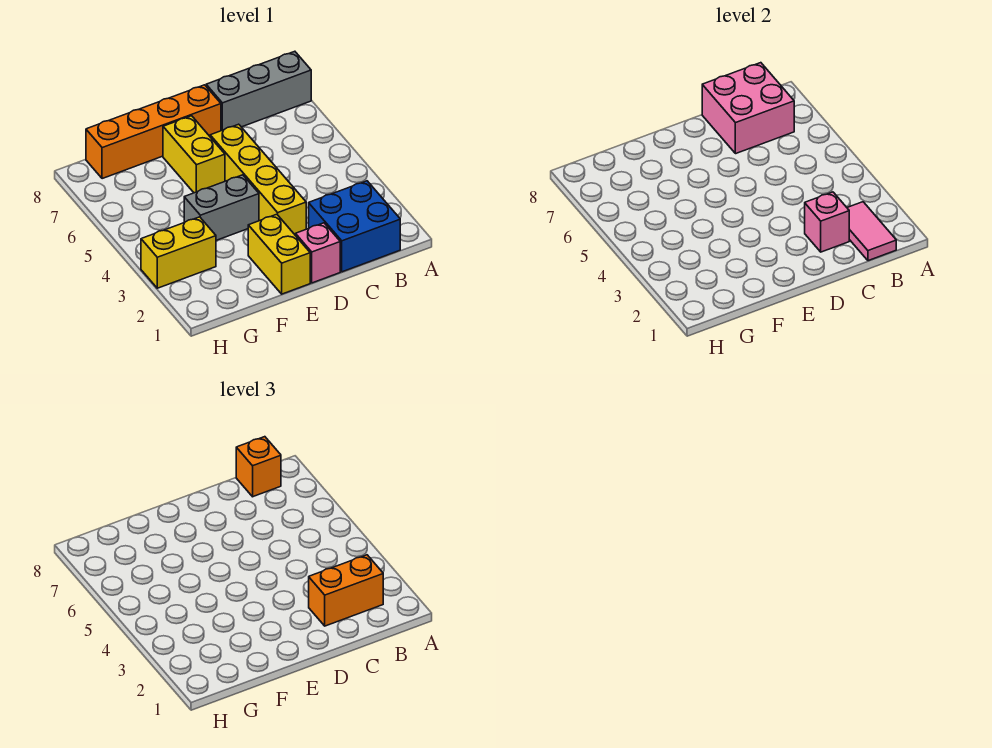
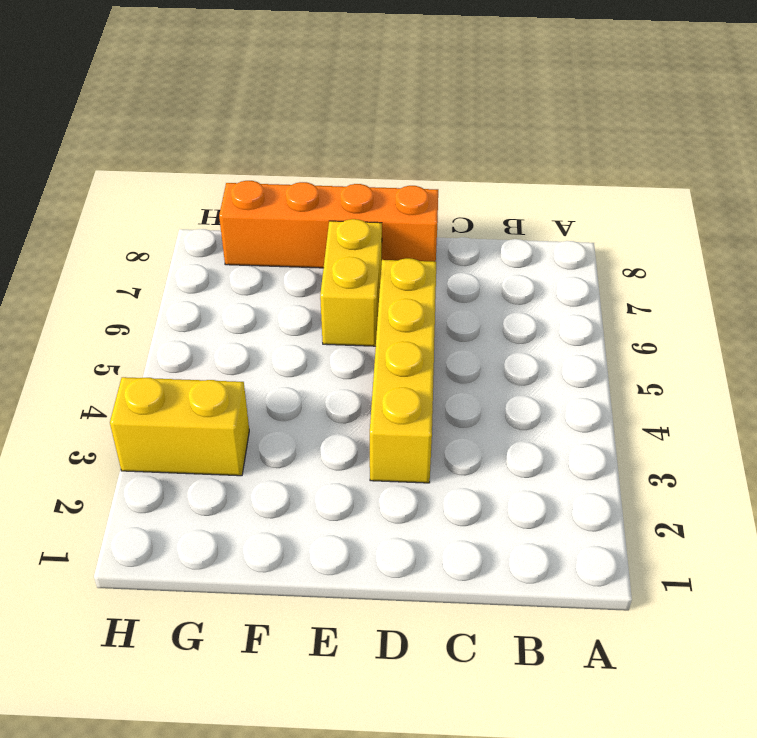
none -> grey 1x3 brick [206,51,311,131]
none -> blue 2x2 brick [309,181,400,272]
none -> pink 1x1 brick [295,223,340,283]

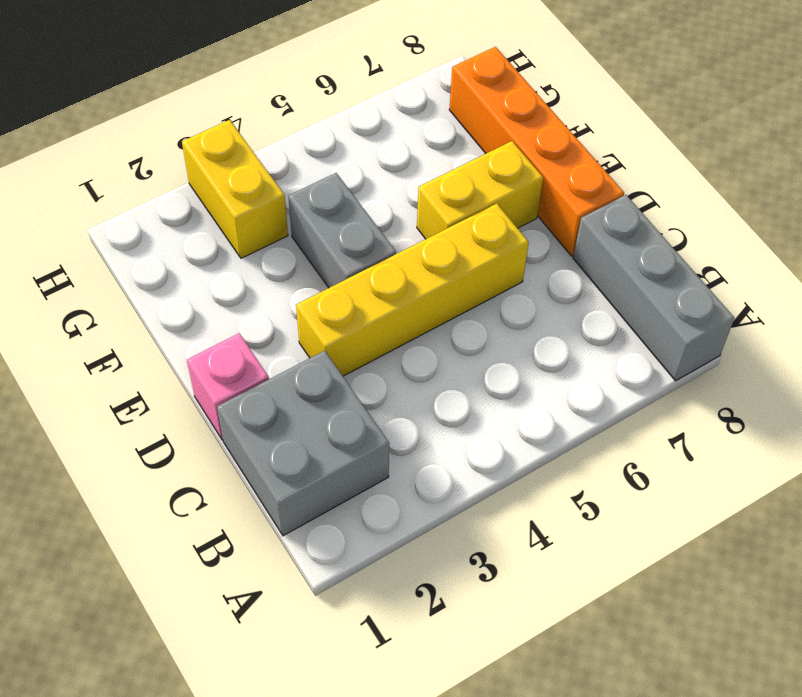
grey 2x2 brick [217,351,389,536] -> blue 2x2 brick [309,181,400,272]
none -> yellow 1x2 brick [248,214,310,294]
none -> pink 1x2 tile [847,202,896,261]
none -> pink 2x2 brick [702,63,794,154]

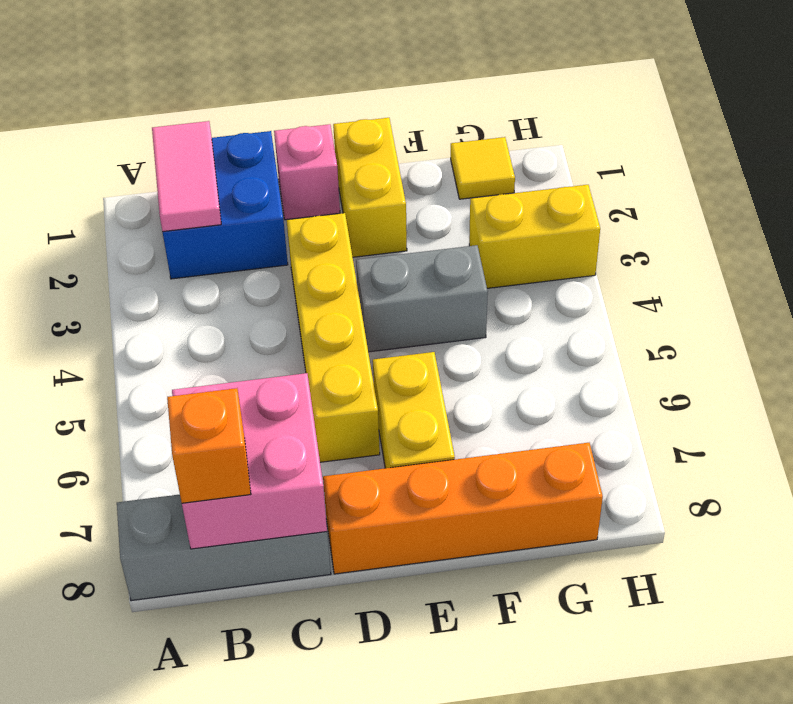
yellow 1x1 tile [451,137,515,199] -> none
none -> pink 1x1 brick [805,192,849,252]
none -> orange 1x2 brick [309,555,383,626]

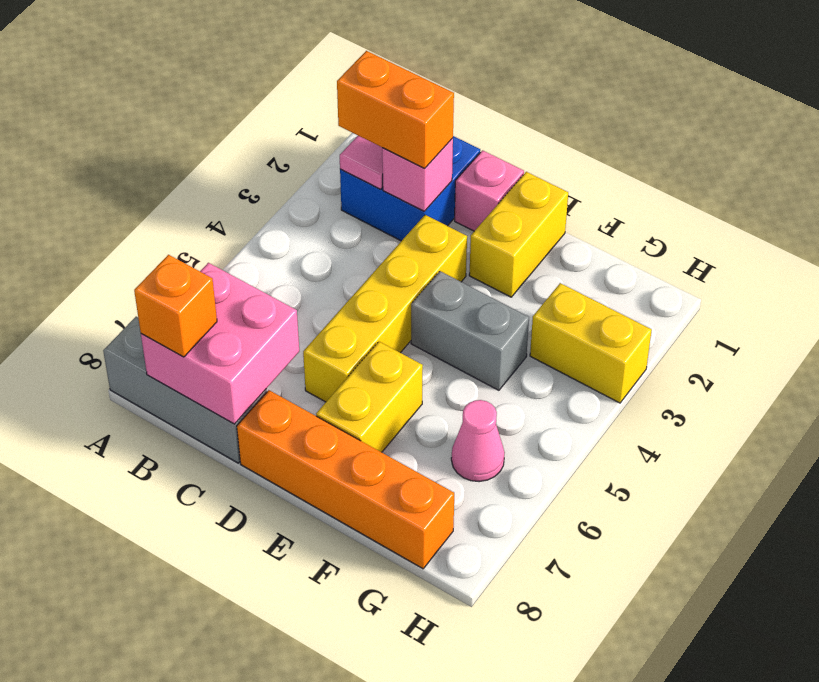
pink 1x1 cone [451,400,505,482] -> none

